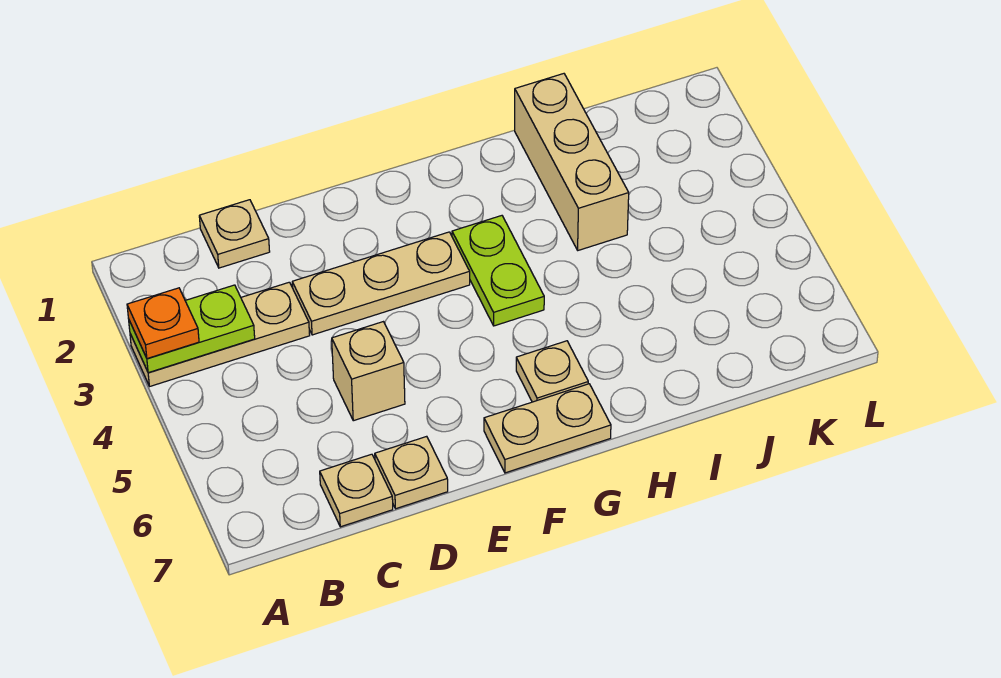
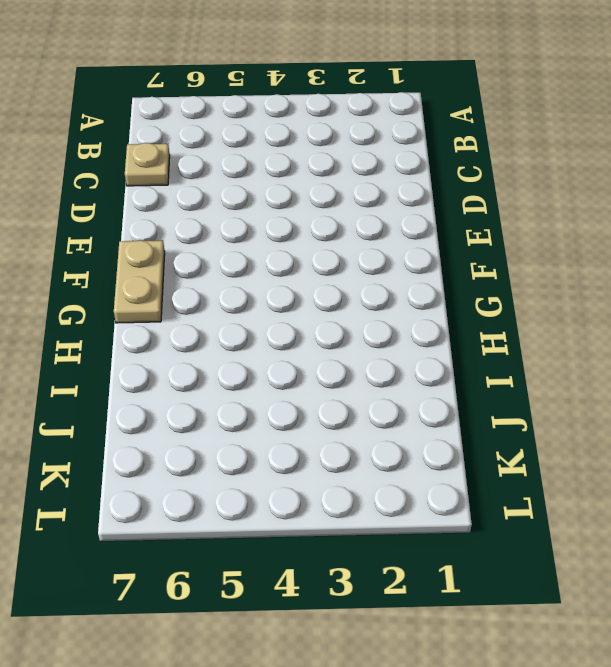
none -> tan 1x3 plate [130,282,310,386]
none -> tan 1x1 plate [199,200,270,268]
none -> tan 1x3 plate [292,232,470,335]

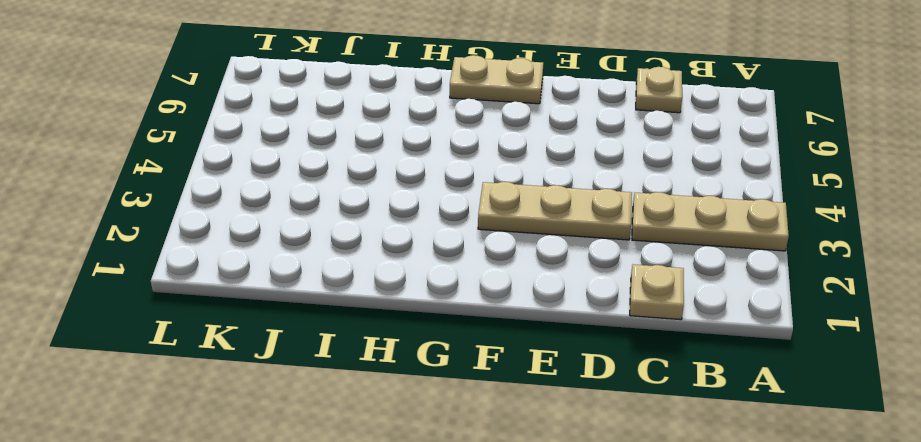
none -> tan 1x1 brick [332,322,405,421]
none -> tan 1x1 plate [375,436,448,509]
none -> lime 1x2 plate [452,216,544,326]

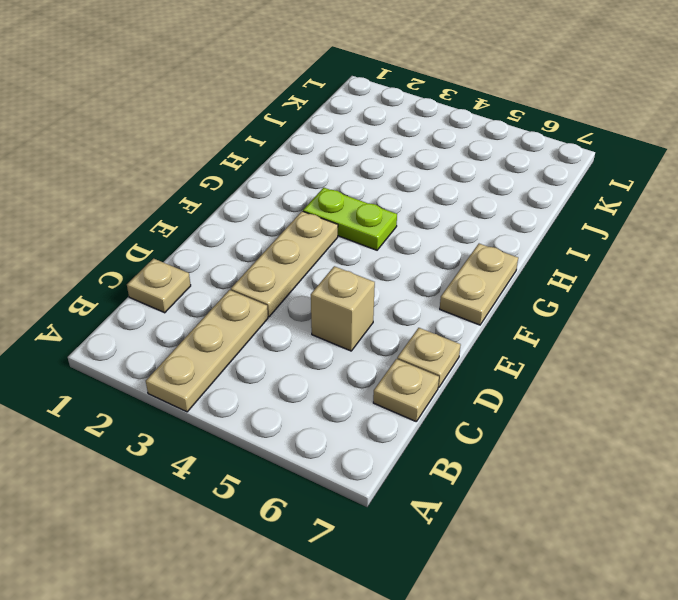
none -> tan 1x1 plate [516,341,588,402]
none -> tan 1x3 brick [515,74,629,250]
none -> lime 1x2 plate [129,285,255,373]

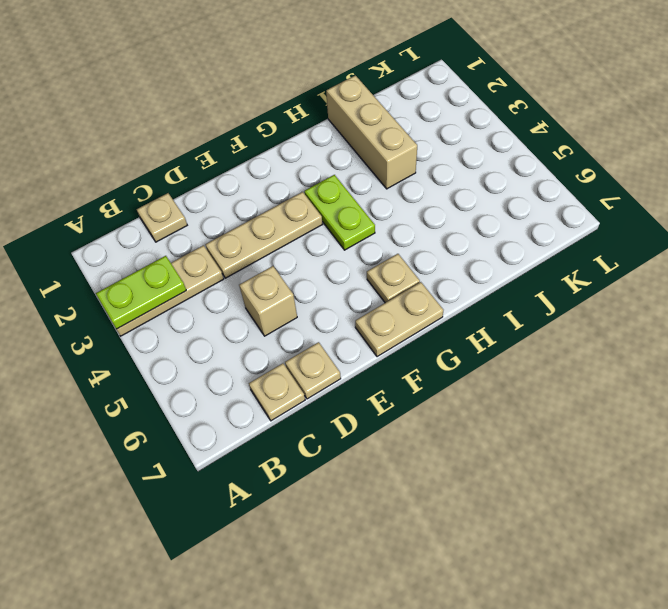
none -> orange 1x1 plate [127,288,199,359]

